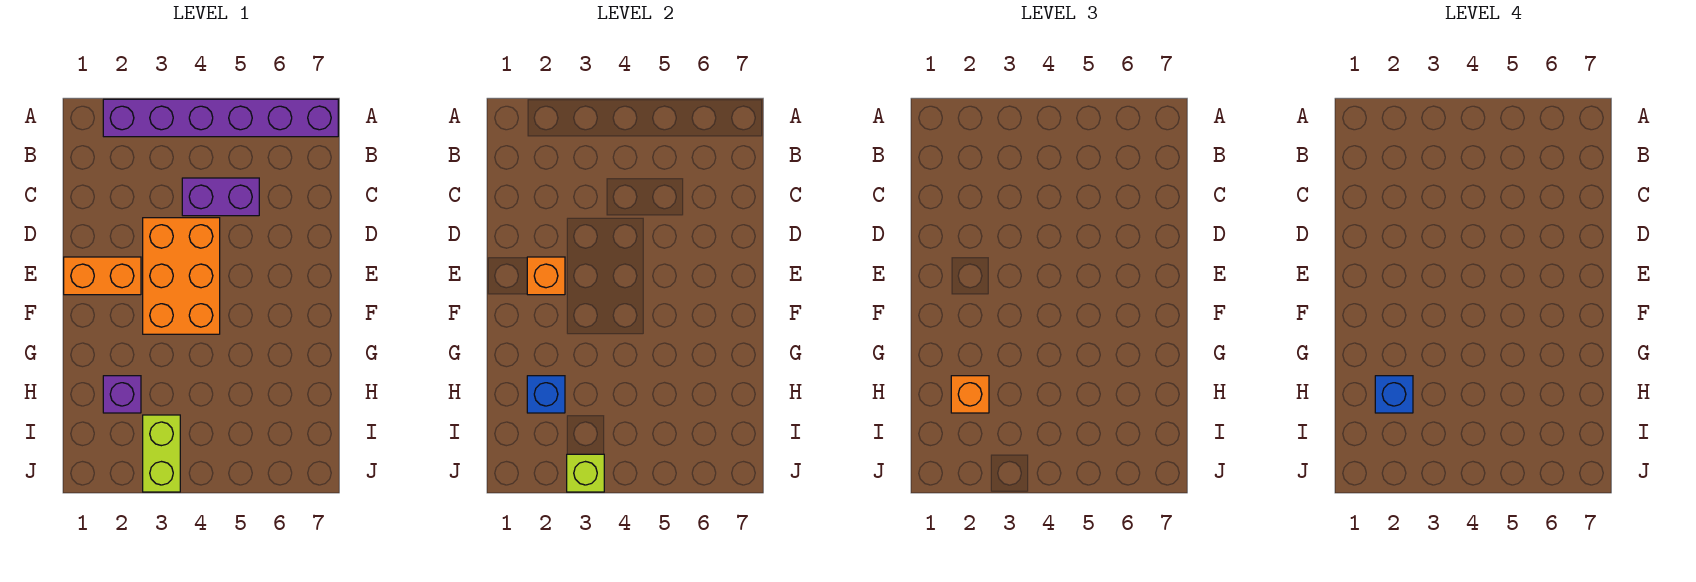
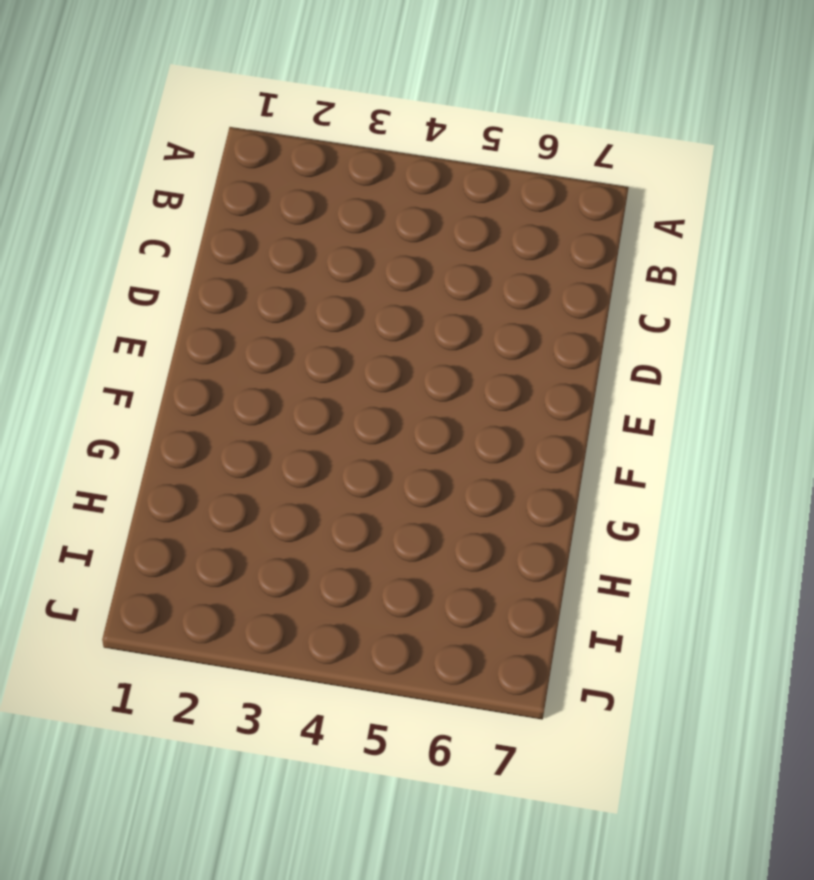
none -> purple 1x6 brick [103,99,338,137]
none -> purple 1x2 brick [182,178,259,216]

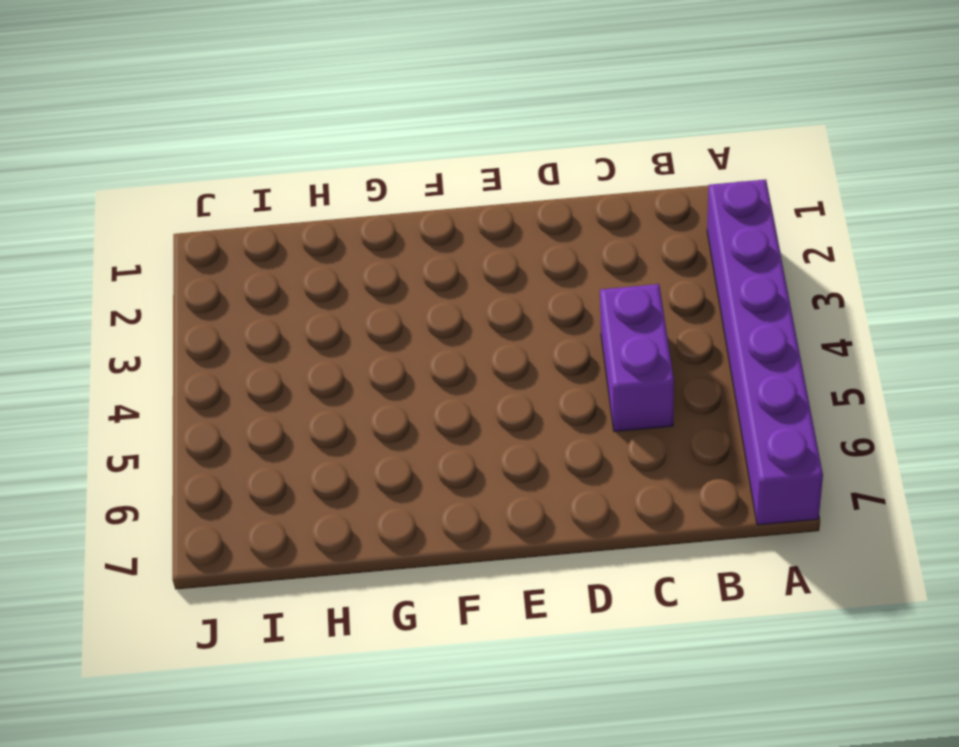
none -> orange 2x3 brick [143,218,220,334]
none -> orange 1x2 brick [64,257,141,295]

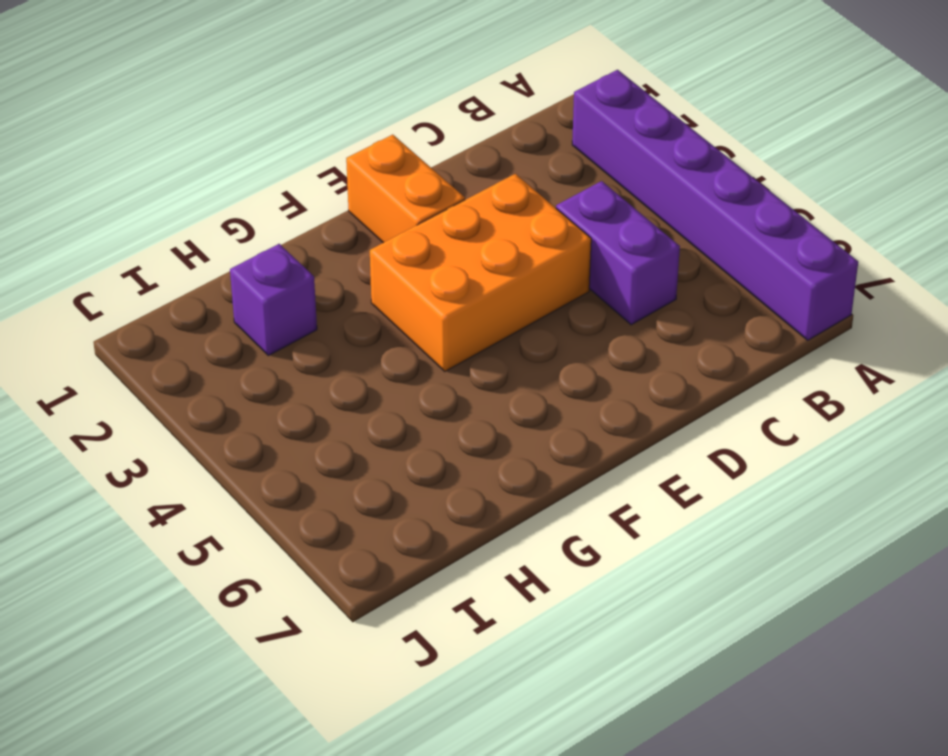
none -> lime 1x2 brick [143,415,180,492]
none -> orange 1x1 brick [527,257,565,295]

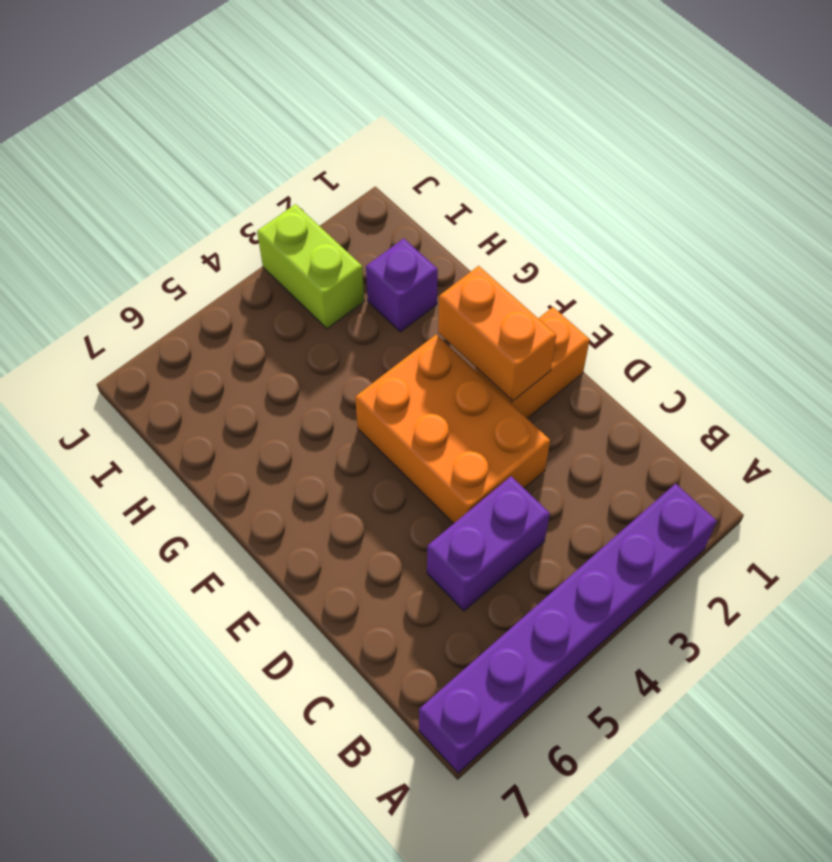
orange 1x2 brick [438,266,556,401] -> orange 1x1 brick [527,257,565,295]
none -> blue 1x1 brick [527,376,565,413]
none -> lime 1x1 brick [567,454,604,492]

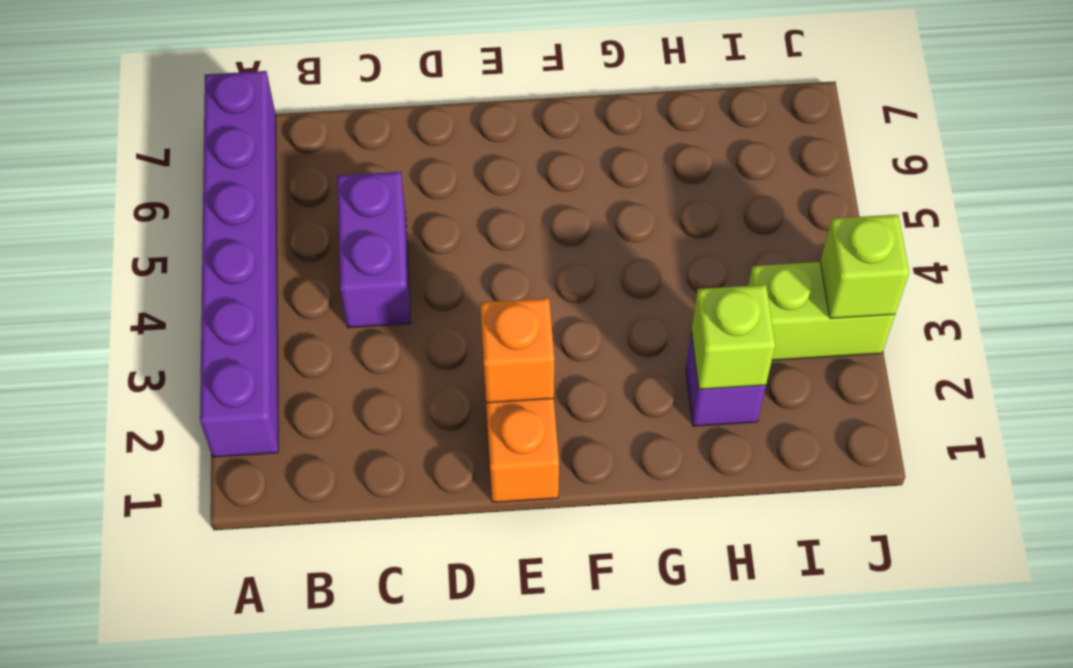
lime 1x1 brick [691,285,775,389] -> blue 1x1 brick [527,376,565,413]
none -> orange 2x3 brick [143,218,220,334]
none -> orange 1x1 brick [951,376,989,413]

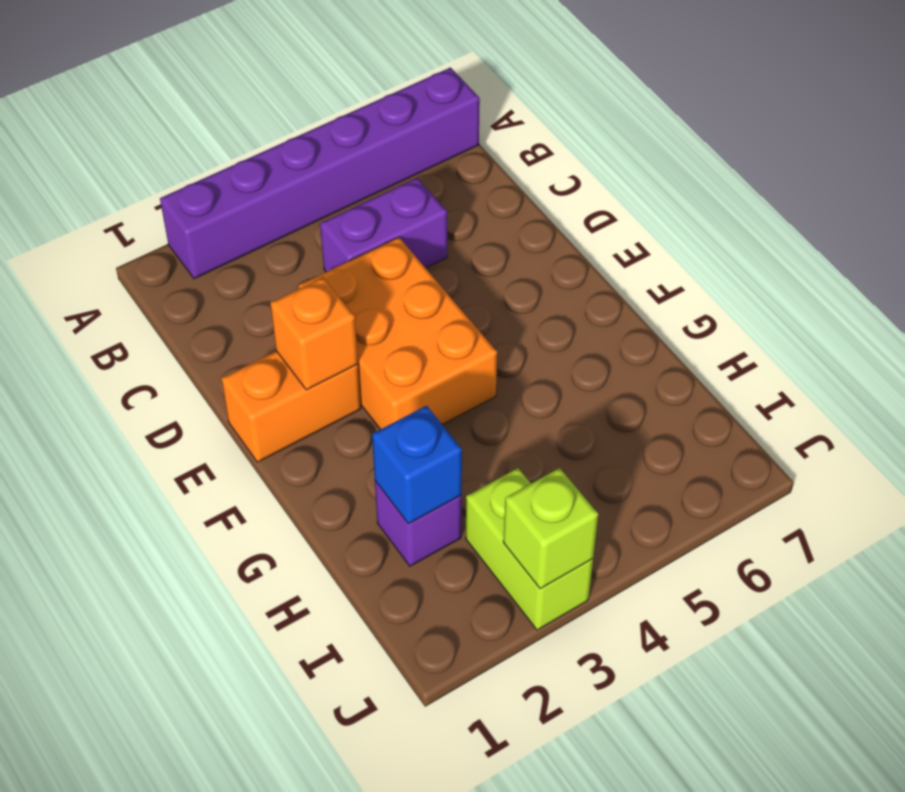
none -> orange 1x1 brick [951,376,989,413]
none -> blue 1x1 brick [1375,376,1413,413]

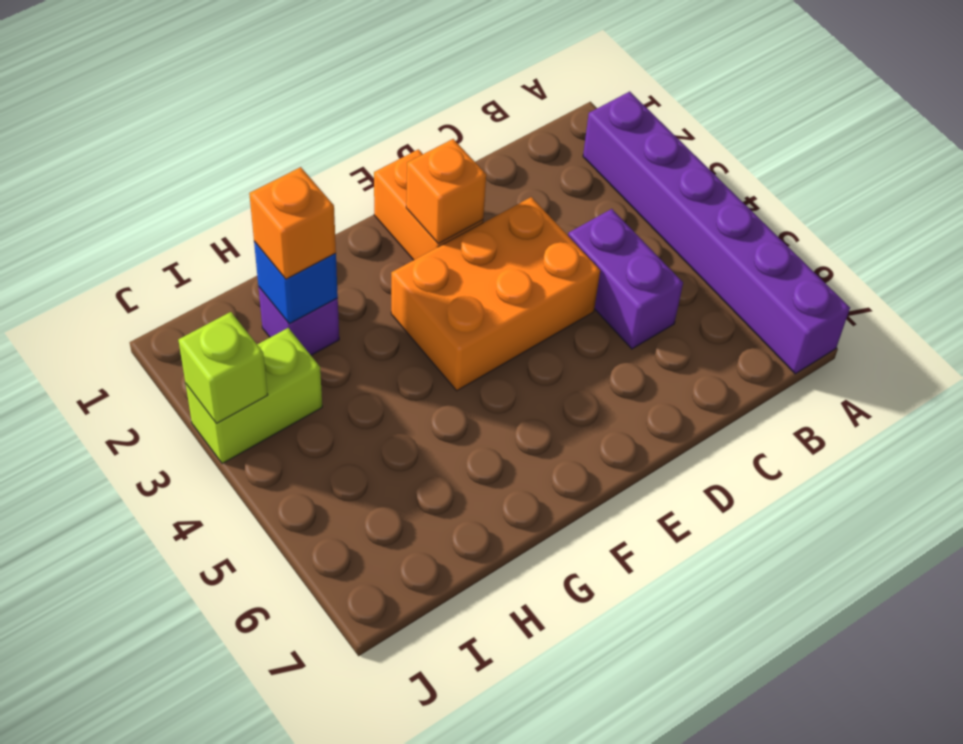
none -> blue 1x1 brick [1375,376,1413,413]

